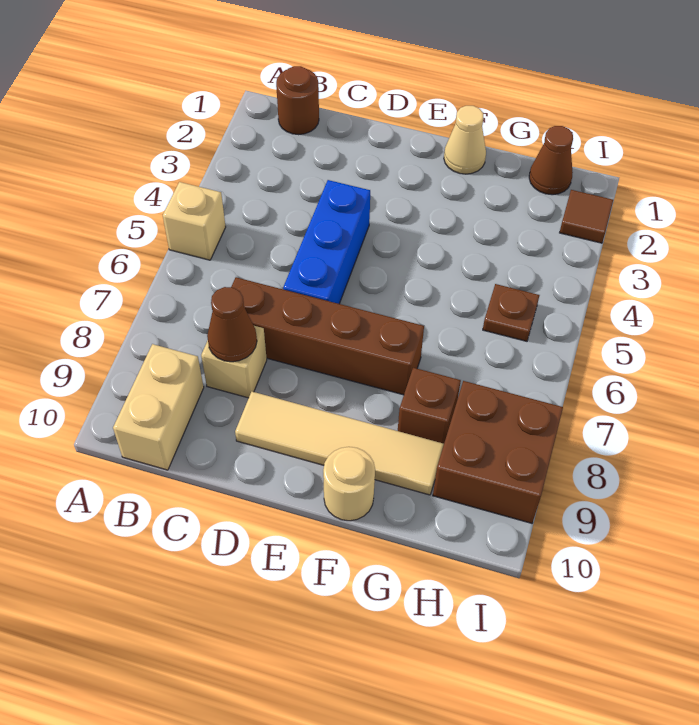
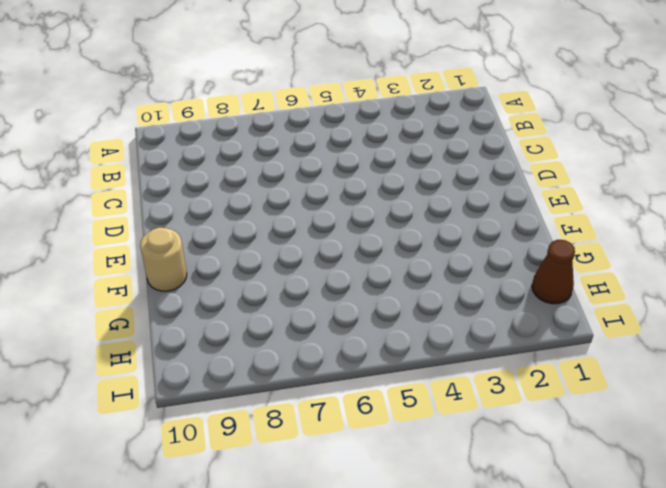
none -> tan 1x1 brick [163,182,226,260]
none -> brown 1x1 round brick [276,66,319,135]
none -> tan 1x2 brick [113,344,204,470]

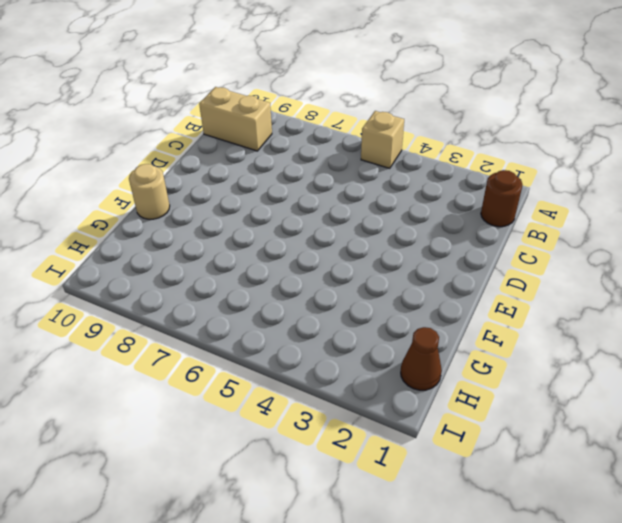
none -> brown 1x4 brick [231,277,424,395]
none -> tan 1x1 brick [201,326,267,398]
none -> blue 1x3 brick [283,180,370,304]

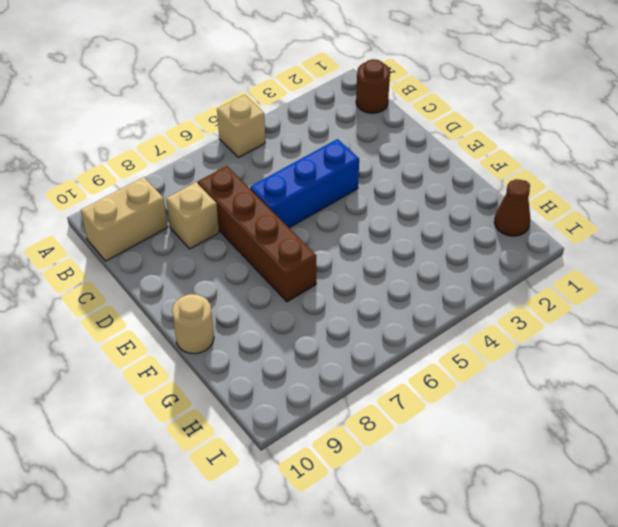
none -> tan 1x4 tile [235,392,444,495]
none -> tan 1x1 cone [444,106,486,174]
none -> brown 1x1 brick [398,368,461,444]

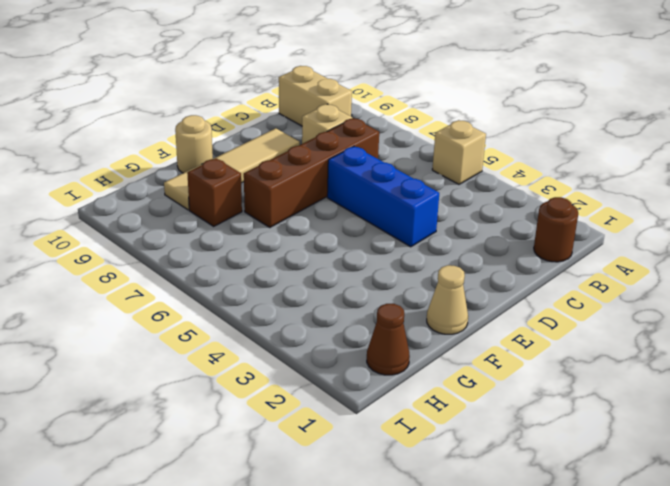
none -> brown 1x1 plate [483,284,540,341]
none -> brown 2x2 brick [433,381,563,523]
none -> brown 1x1 tile [560,190,613,243]

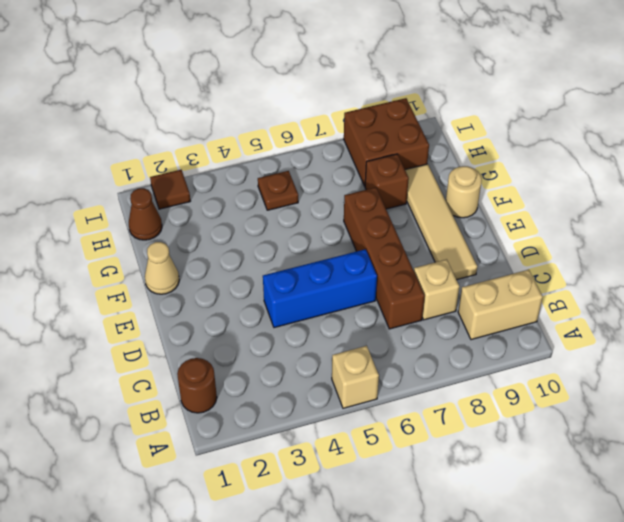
none -> brown 1x1 cone [207,287,257,362]

